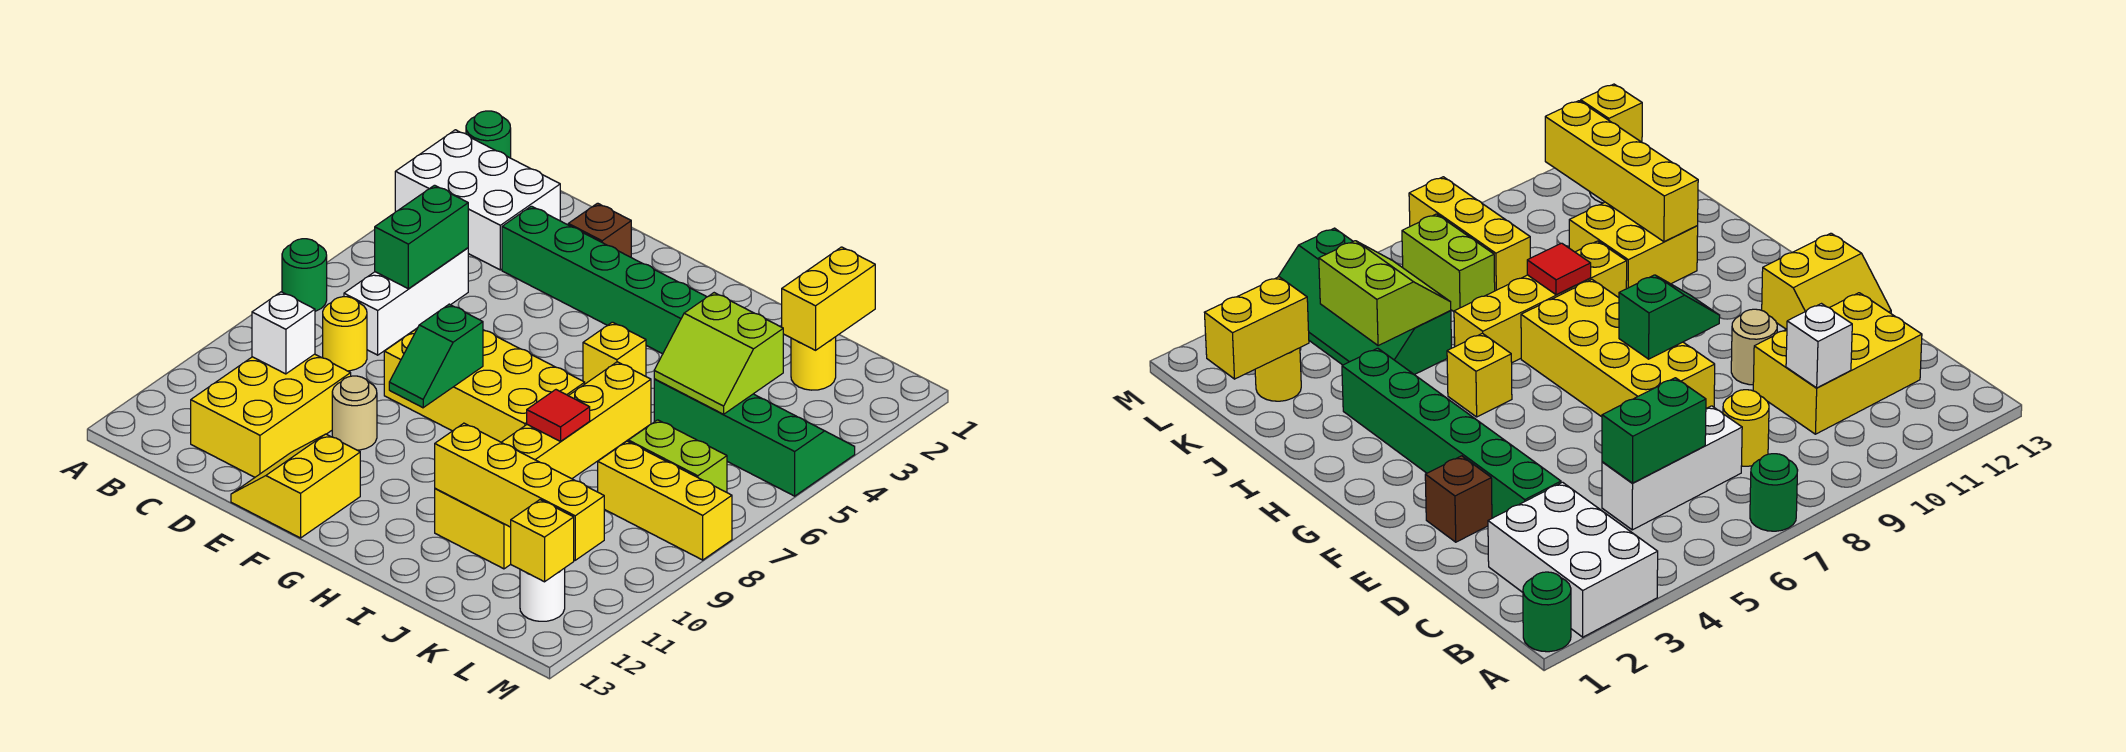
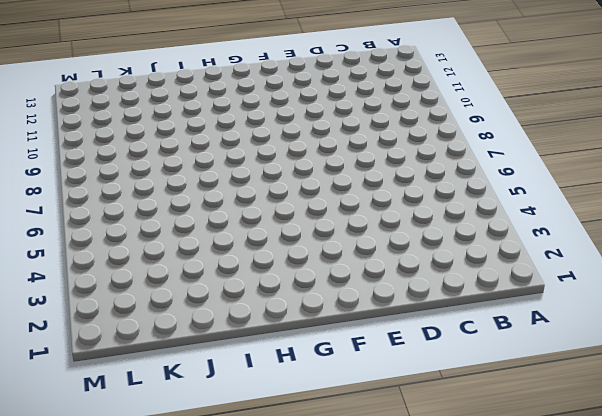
none -> green 1x1 round brick [466,111,511,158]
none -> white 2x3 brick [395,130,560,270]
none -> green 1x1 round brick [282,239,327,311]

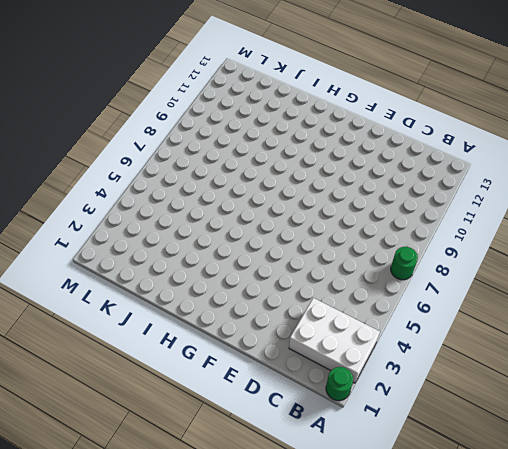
none -> white 1x3 brick [344,248,468,355]
none -> yellow 1x1 round brick [323,297,367,371]
none -> yellow 2x3 brick [191,354,351,477]

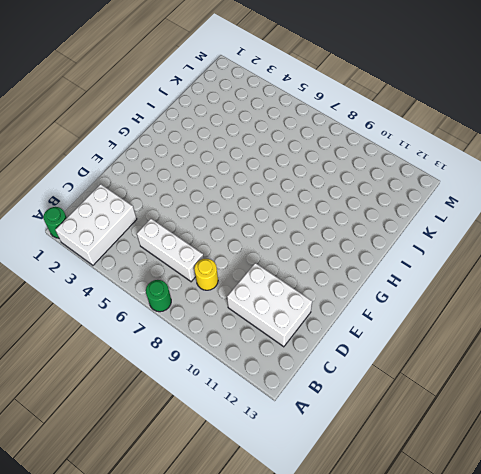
white 2x3 brick [227,263,312,347] -> yellow 2x3 brick [191,354,351,477]
none -> green 1x6 brick [502,206,706,354]
none -> brown 1x1 brick [568,203,631,257]
none -> yellow 2x4 brick [384,329,585,442]

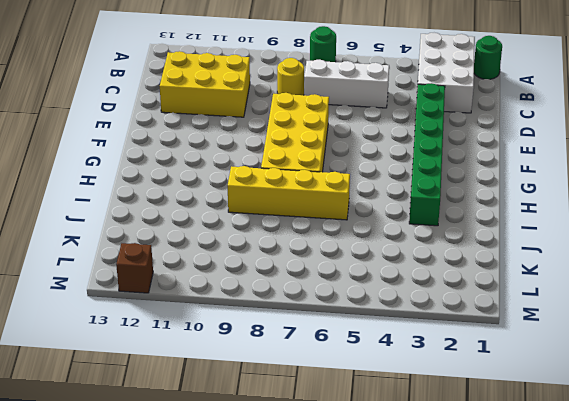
brown 1x1 brick [116,243,153,293] -> brown 1x1 brick moved to [568,203,631,257]
none -> tan 1x1 round brick [332,376,377,450]
none -> yellow 2x2 slope [231,434,360,538]
none -> yellow 1x1 brick [583,322,646,384]

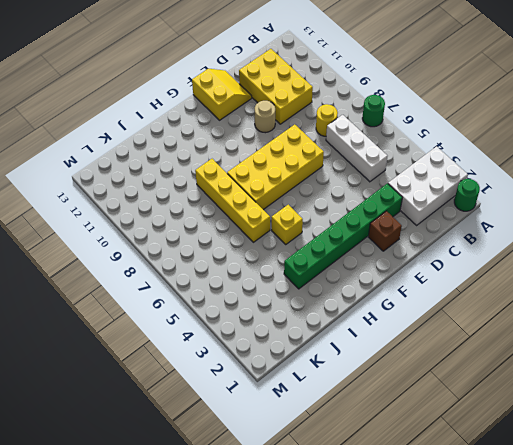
none -> yellow 2x2 brick [435,488,511,569]
none -> green 2x4 slope [654,379,855,496]
none -> yellow 1x1 round brick [791,337,836,390]

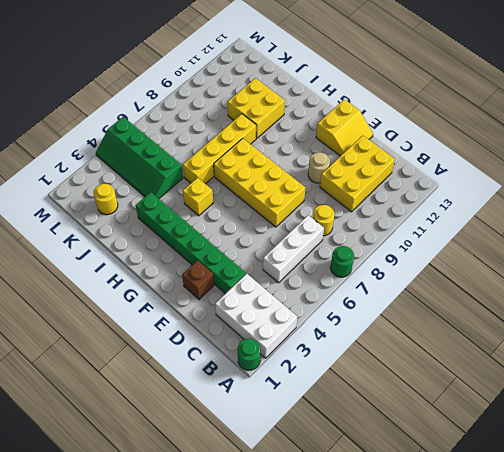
none -> lime 1x2 brick [628,420,727,492]
none -> yellow 1x3 brick [598,441,732,560]
none -> white 1x1 round brick [520,568,565,621]

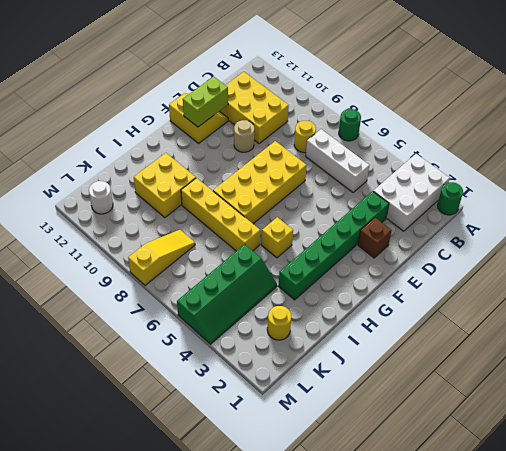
lime 1x2 brick [183,77,228,127] -> lime 1x2 brick moved to [628,420,727,492]
yellow 1x3 slope [128,230,195,285] -> yellow 1x3 brick [598,441,732,560]
none -> green 1x2 brick [375,185,468,289]
none -> white 1x1 brick [252,292,315,374]
none -> green 1x2 slope [389,304,483,408]

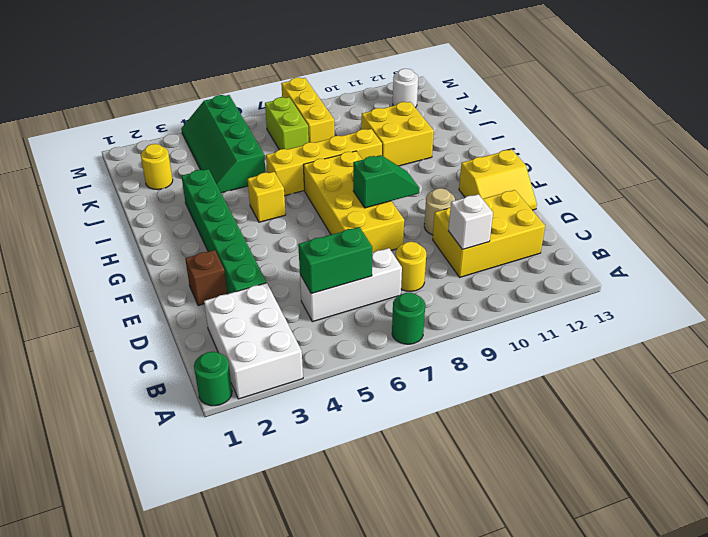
none -> red 1x1 tile [527,390,590,441]
none -> yellow 1x4 brick [435,423,604,560]
none -> lime 2x2 slope [654,293,783,414]

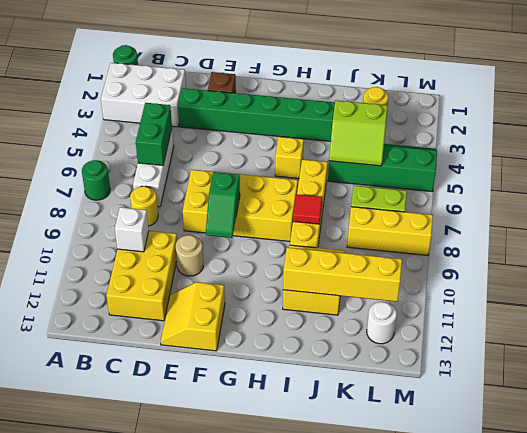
none -> yellow 1x2 brick [782,247,875,350]
none -> yellow 1x1 brick [511,500,574,582]

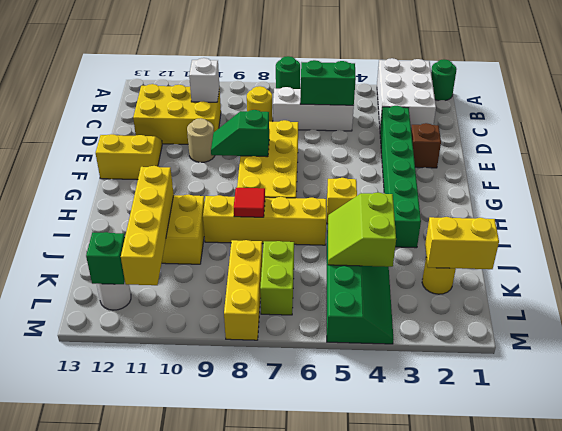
green 1x1 brick [86,232,125,284] -> yellow 1x1 brick [511,500,574,582]

